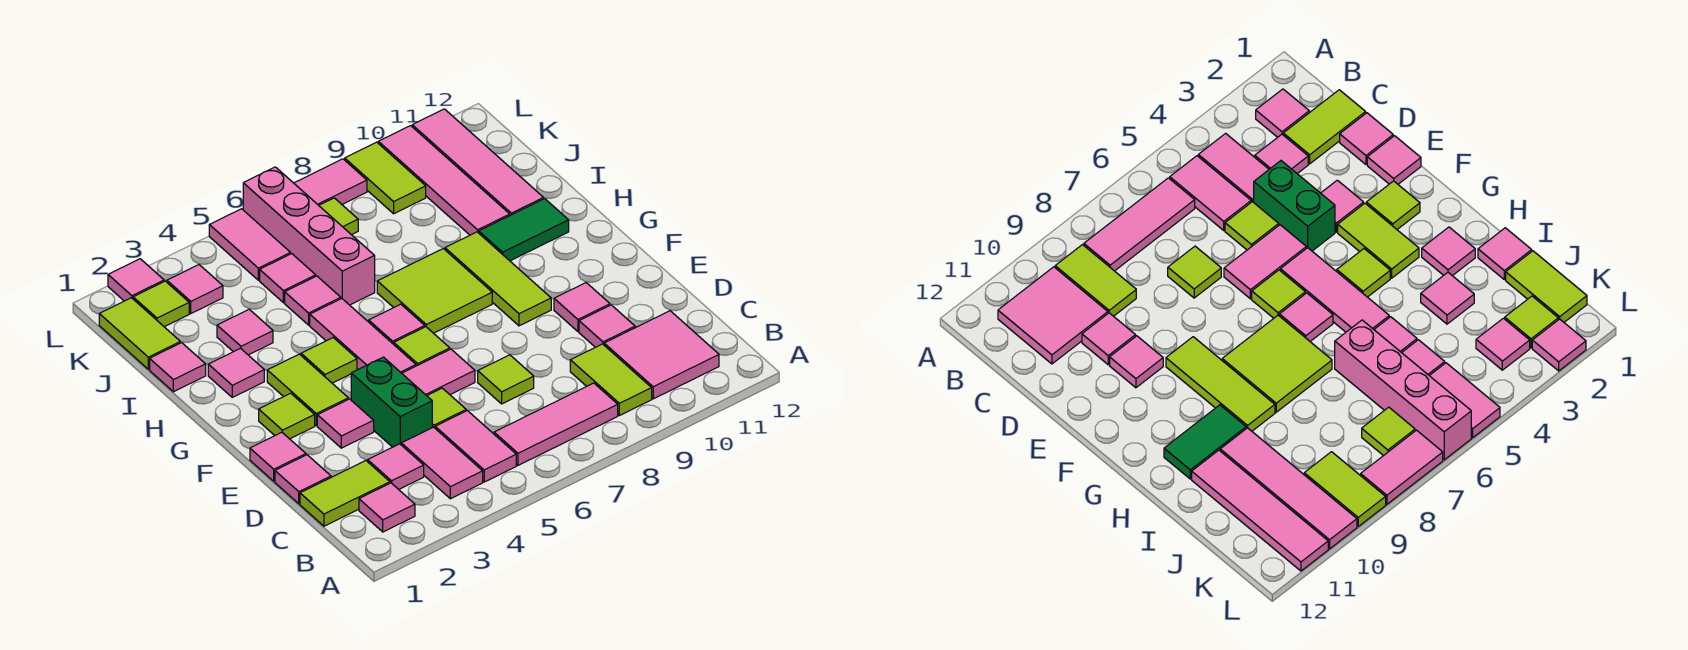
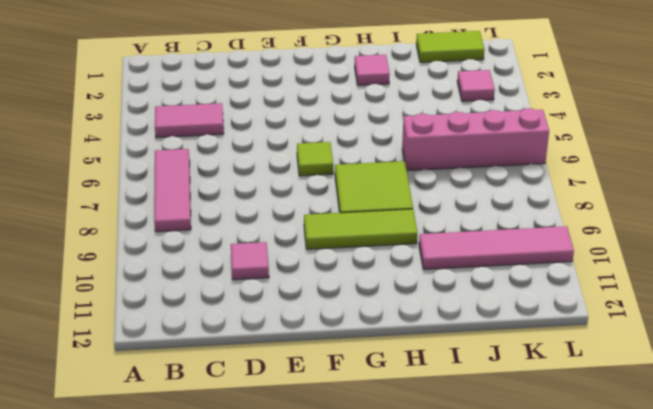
none -> pink 1x1 tile [359,483,415,532]
none -> pink 1x2 tile [435,411,516,482]
none -> lime 1x2 tile [570,344,652,416]
none -> pink 2x2 tile [604,311,719,399]

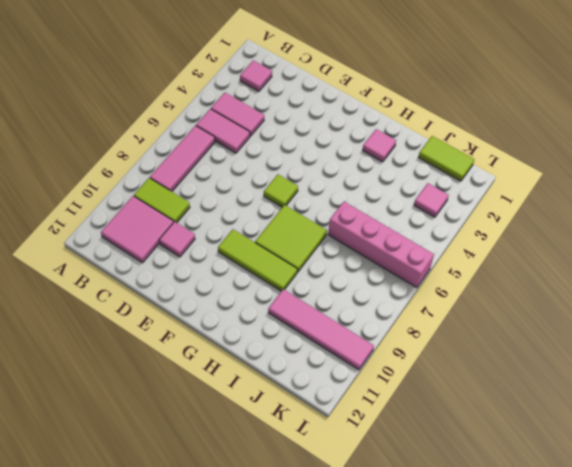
none -> lime 1x2 tile [300,461,390,526]
none -> pink 1x1 tile [368,444,424,489]
none -> pink 1x1 tile [275,455,331,504]
none -> green 1x2 brick [351,357,432,447]

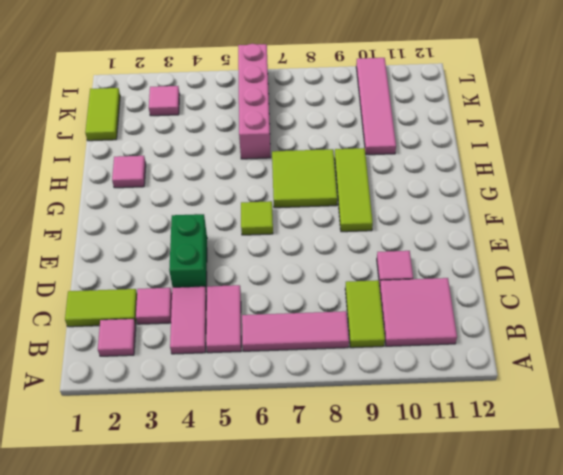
none -> pink 1x1 tile [275,455,331,504]
none -> lime 1x1 tile [427,388,466,428]
none -> lime 1x1 tile [478,355,534,404]
none -> pink 1x1 tile [250,432,306,481]

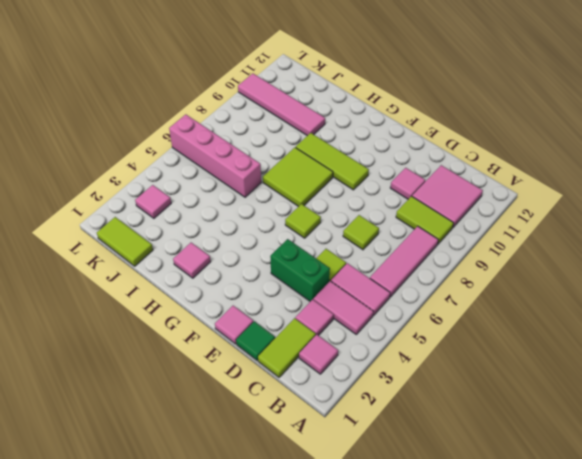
green 1x1 tile [236,321,275,360] -> pink 1x1 tile [275,455,331,504]
none -> pink 1x1 tile [317,399,374,448]
none -> pink 1x2 tile [402,349,475,396]
none -> pink 1x1 tile [554,283,610,332]
none -> lime 1x1 tile [259,393,315,439]

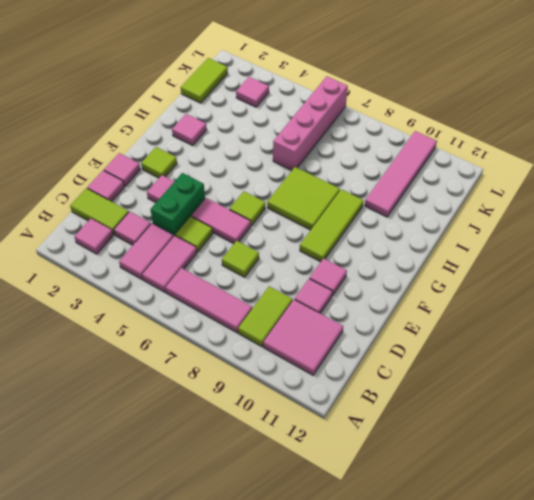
none -> lime 1x2 tile [267,354,348,426]
none -> pink 1x3 tile [310,299,416,373]
none -> lime 1x1 tile [301,338,357,383]
none -> pink 1x1 tile [369,304,425,344]

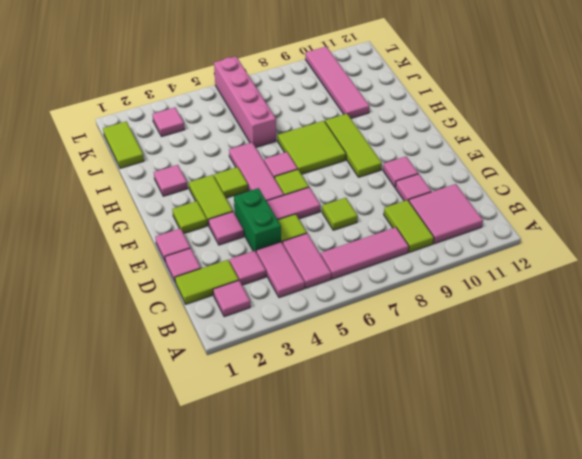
none -> green 1x2 tile [479,199,569,261]
none -> pink 1x1 tile [150,343,206,392]
none -> pink 1x1 tile [217,309,273,355]
none -> pink 1x1 tile [285,276,341,325]

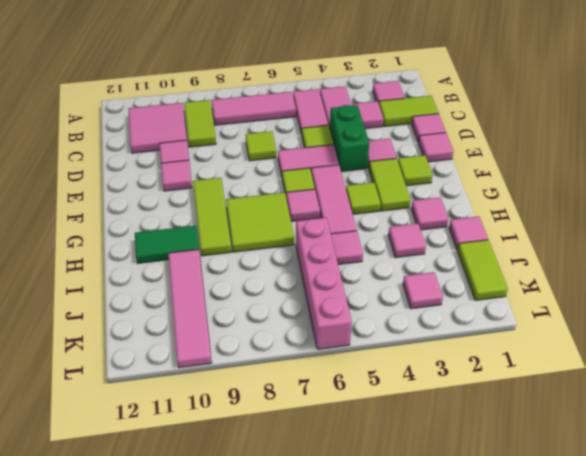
none -> pink 1x4 tile [412,109,544,215]
none -> pink 1x1 tile [260,254,316,303]
none -> lime 1x1 tile [133,281,189,327]
none -> pink 1x2 tile [209,209,291,280]

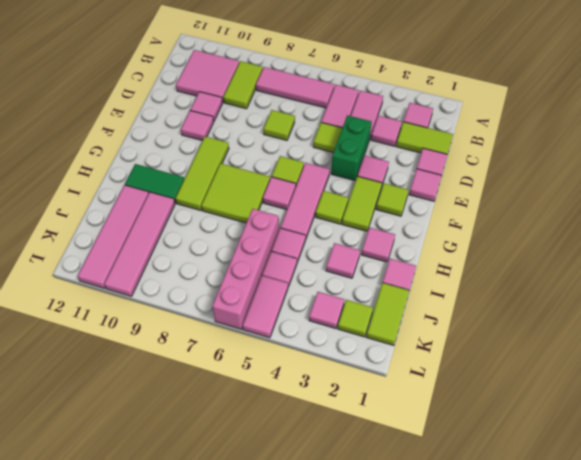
none -> pink 1x2 tile [402,349,475,396]
none -> lime 1x1 tile [319,198,358,235]
none -> lime 1x2 tile [345,142,426,214]
none -> pink 1x1 tile [108,259,164,301]

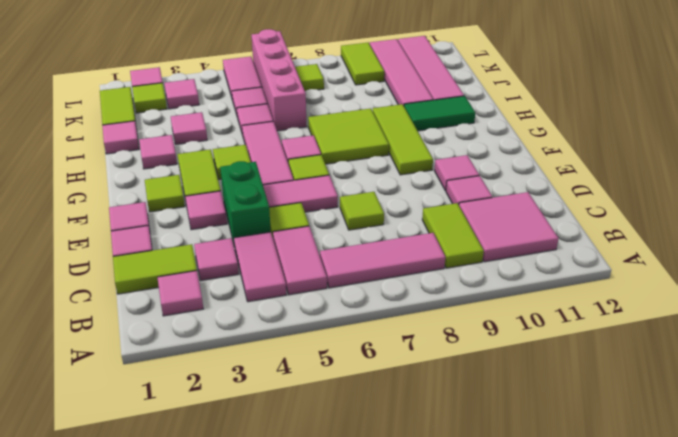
none -> pink 1x2 tile [294,159,367,205]

